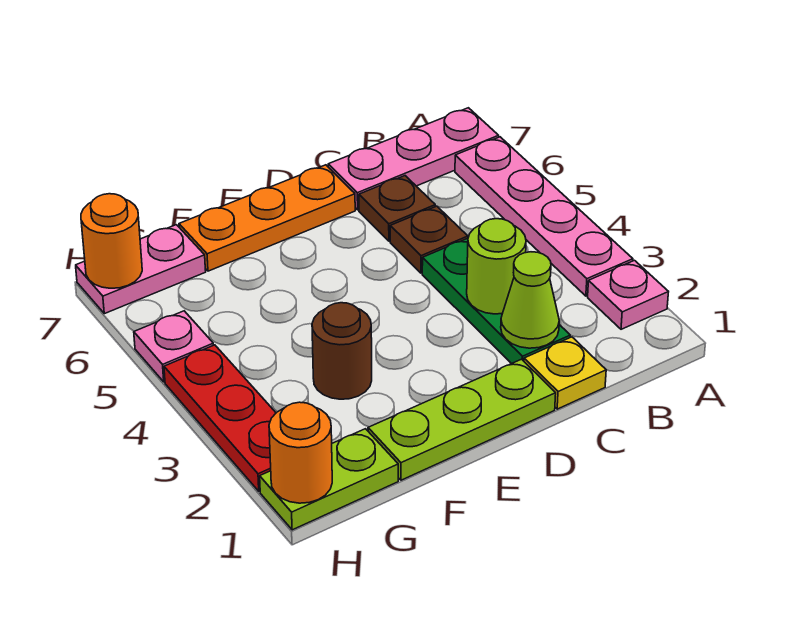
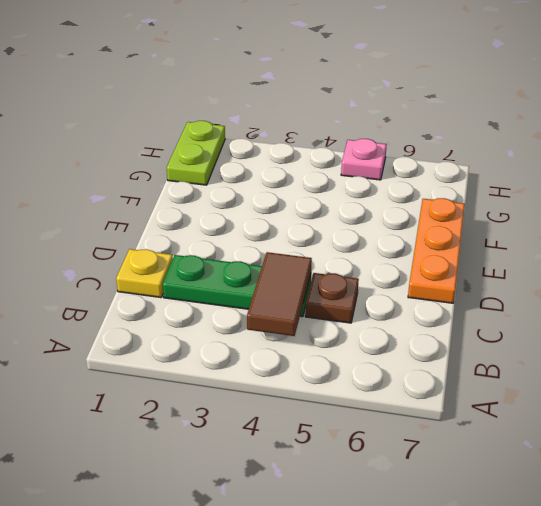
brown 1x2 tile [247,252,312,336] -> none
none -> pink 1x1 plate [588,260,668,329]
none -> pink 1x4 plate [455,137,633,296]
none -> pink 1x3 plate [328,108,499,210]

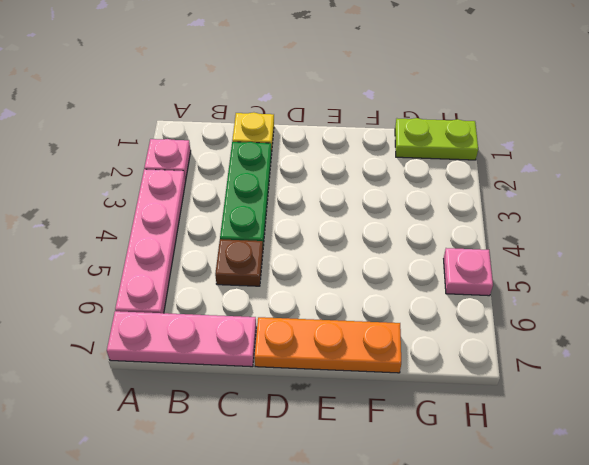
none -> brown 1x1 plate [359,176,435,241]
none -> lime 1x3 plate [368,359,556,480]
none -> brown 1x1 round brick [312,303,372,399]

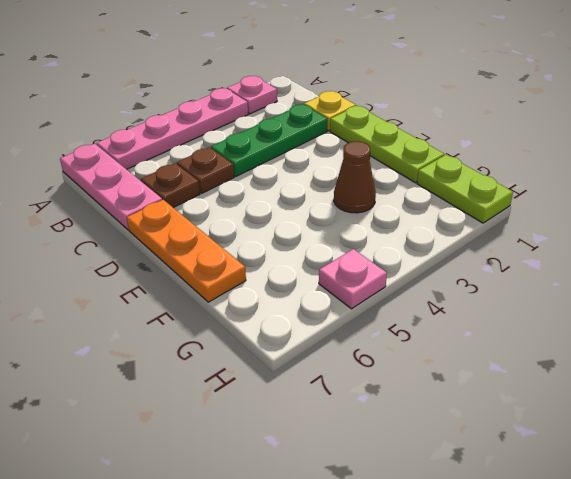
brown 1x1 cone [334,141,376,213] -> brown 1x1 round brick [312,303,372,399]
none -> pink 1x2 plate [76,225,206,314]
none -> red 1x3 plate [164,345,276,491]
none -> lime 1x1 cone [501,252,559,348]

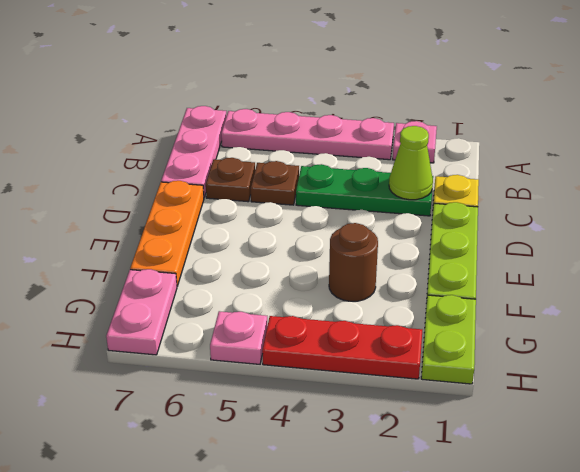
none -> lime 1x1 round brick [467,219,526,314]
none -> orange 1x1 round brick [269,402,332,503]
none -> orange 1x1 round brick [81,194,142,288]

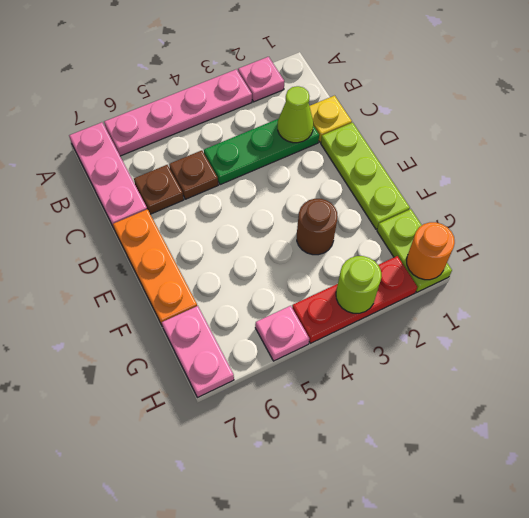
lime 1x1 round brick [336,256,381,313] -> lime 1x1 round brick moved to [467,219,526,314]
none -> orange 1x1 round brick [81,194,142,288]

